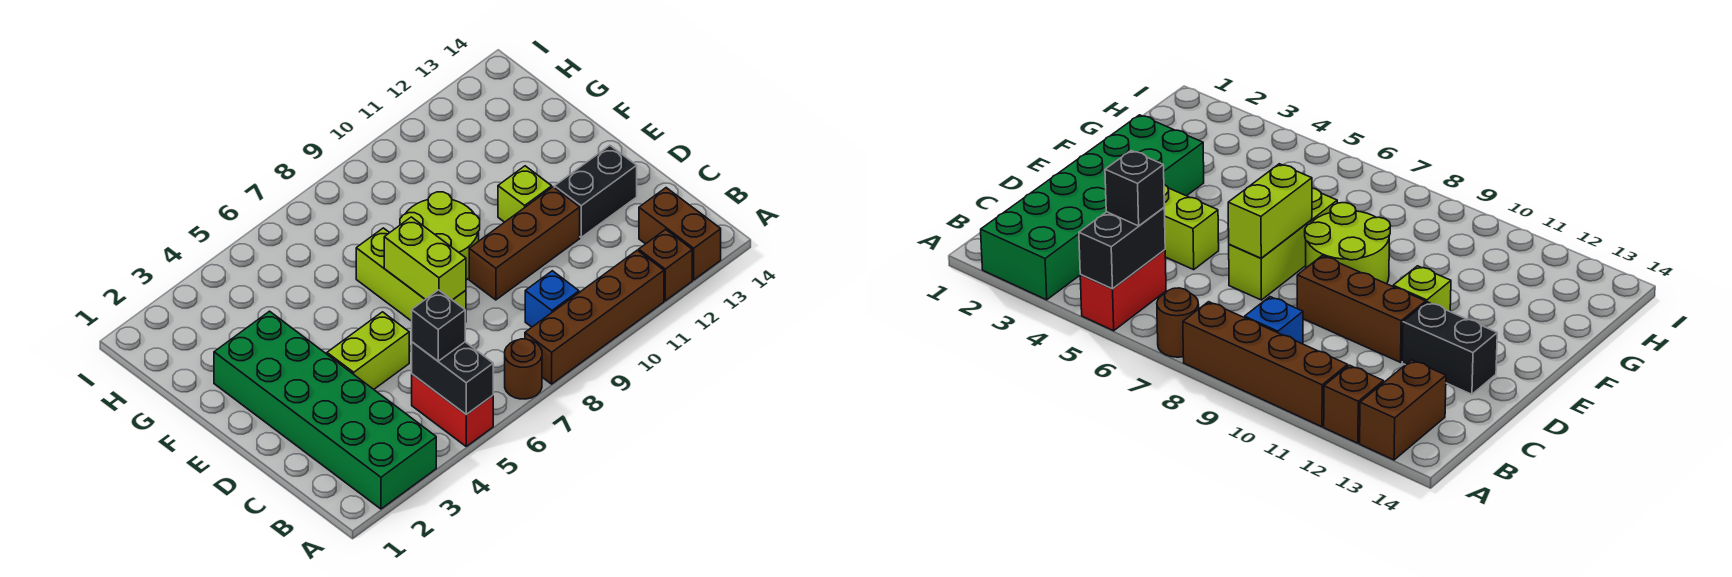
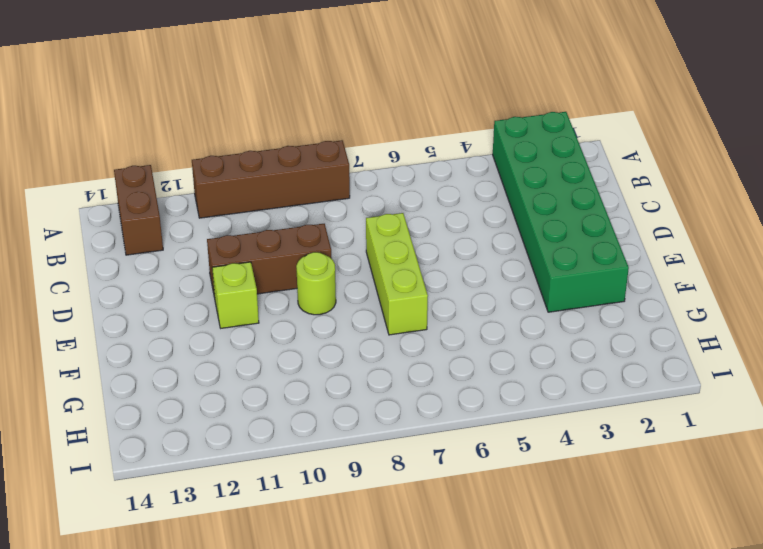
lime 1x1 round brick [296,252,336,315] -> lime 2x2 round brick [400,192,480,280]
none -> red 1x2 brick [412,374,493,446]
none -> brown 1x1 round brick [505,339,542,399]
none -> brown 1x1 brick [639,229,692,301]

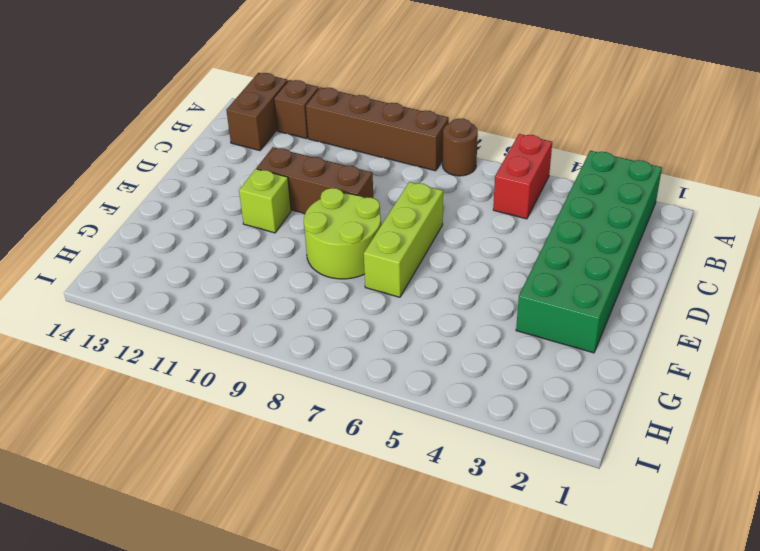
none -> blue 1x1 brick [525,271,579,327]
none -> lime 1x2 brick [327,312,409,389]
none -> black 1x2 brick [554,146,637,237]

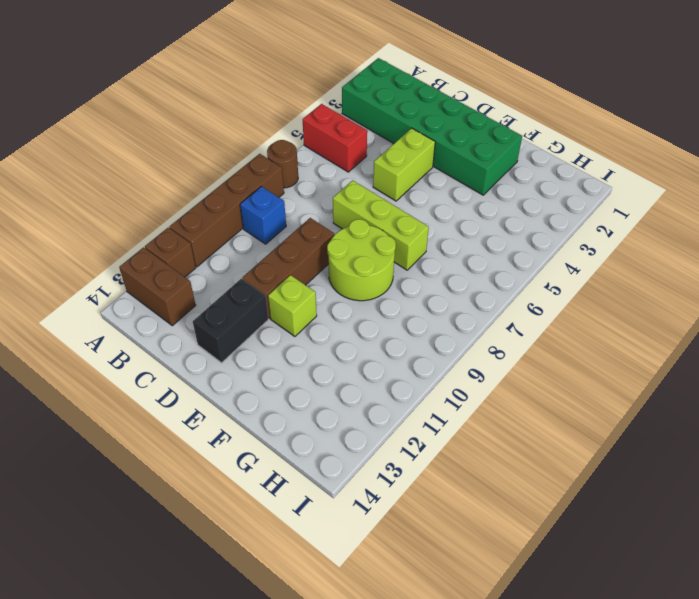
none -> black 1x2 brick [412,342,493,415]
none -> lime 1x2 brick [384,217,466,300]
none -> black 1x1 brick [412,290,465,361]

